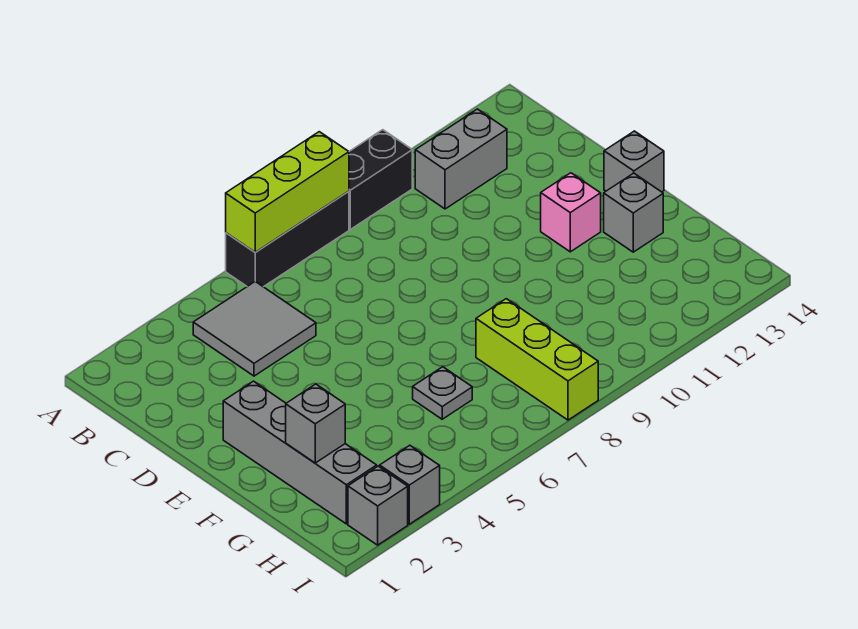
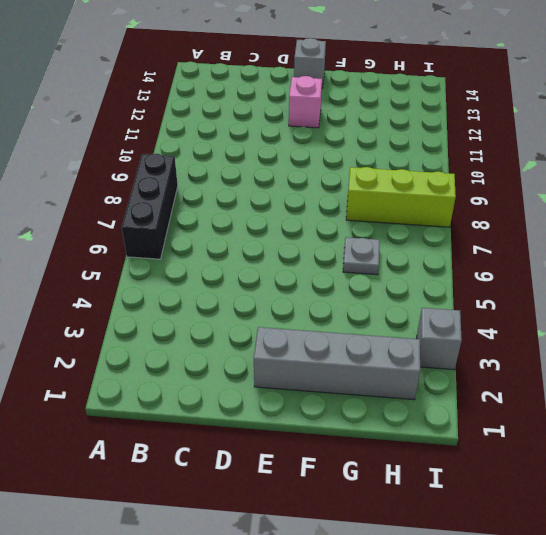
none -> black 1x2 brick [349,130,412,229]
none -> grey 2x2 tile [193,282,316,376]
none -> grey 1x2 brick [415,109,507,209]

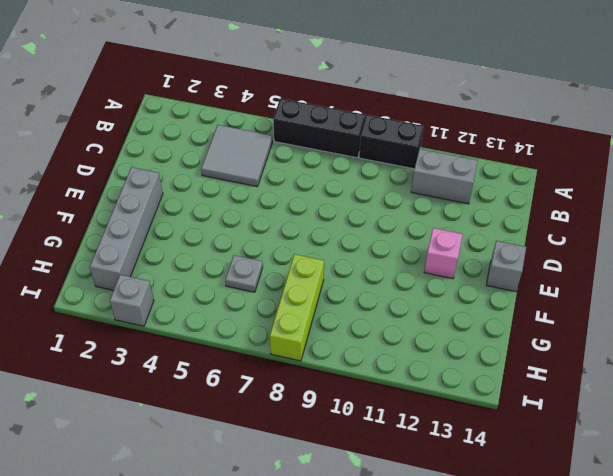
none -> grey 1x1 brick [604,173,663,252]
none -> grey 1x1 brick [348,466,408,545]
none -> lime 1x3 brick [226,132,349,252]

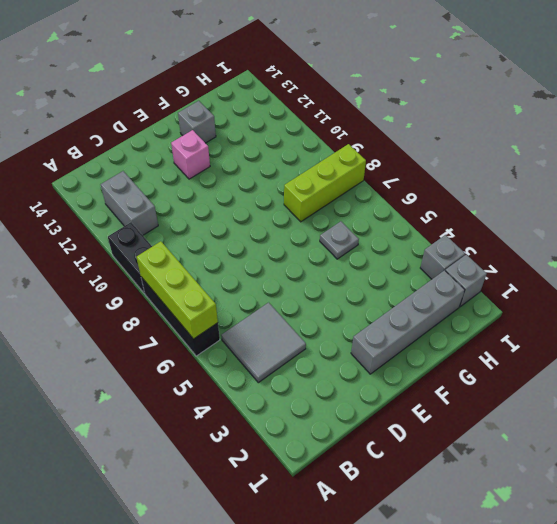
none -> grey 1x1 brick [604,131,664,192]
none -> grey 1x1 brick [286,384,345,463]

